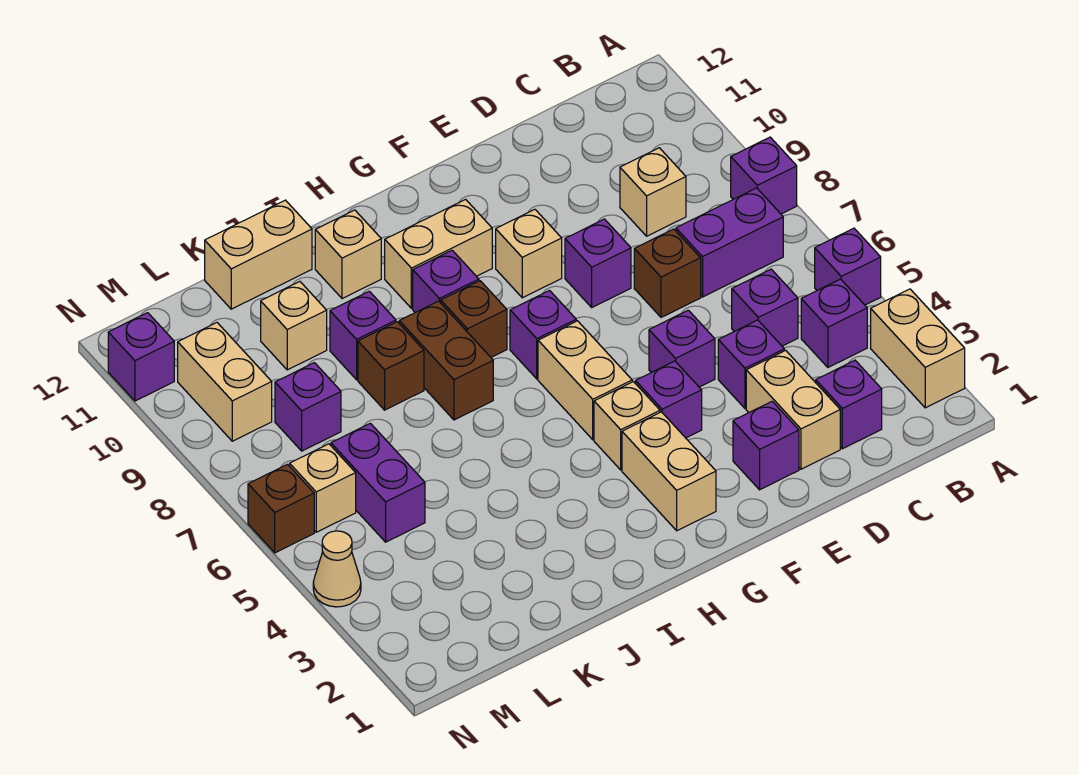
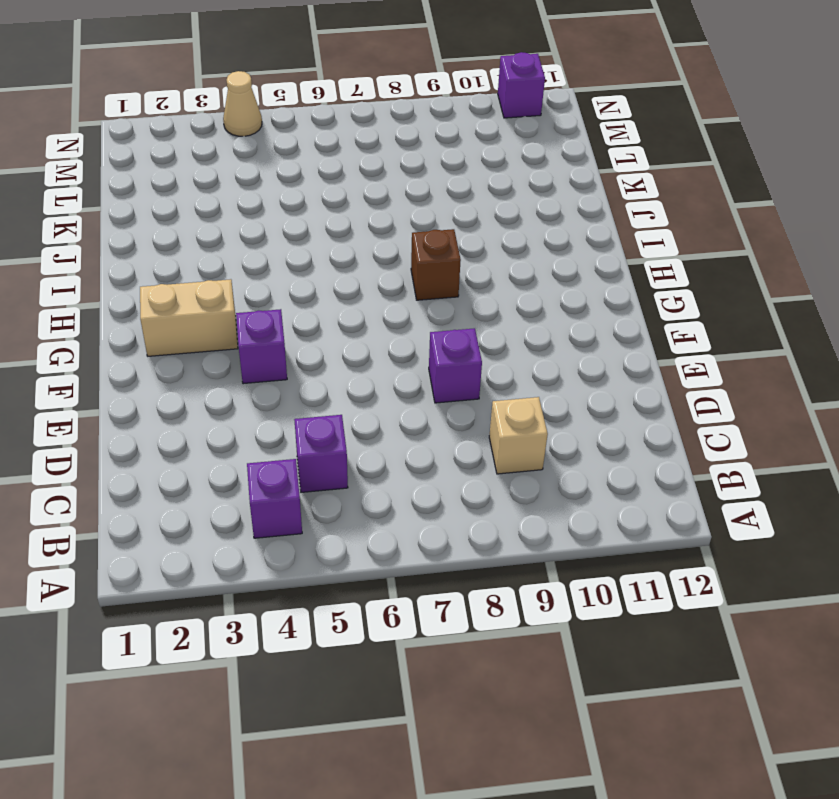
none -> tan 1x2 brick [871,289,965,408]
none -> purple 1x1 brick [815,228,881,305]
none -> purple 1x1 brick [731,137,797,214]
none -> purple 1x2 brick [676,188,783,297]

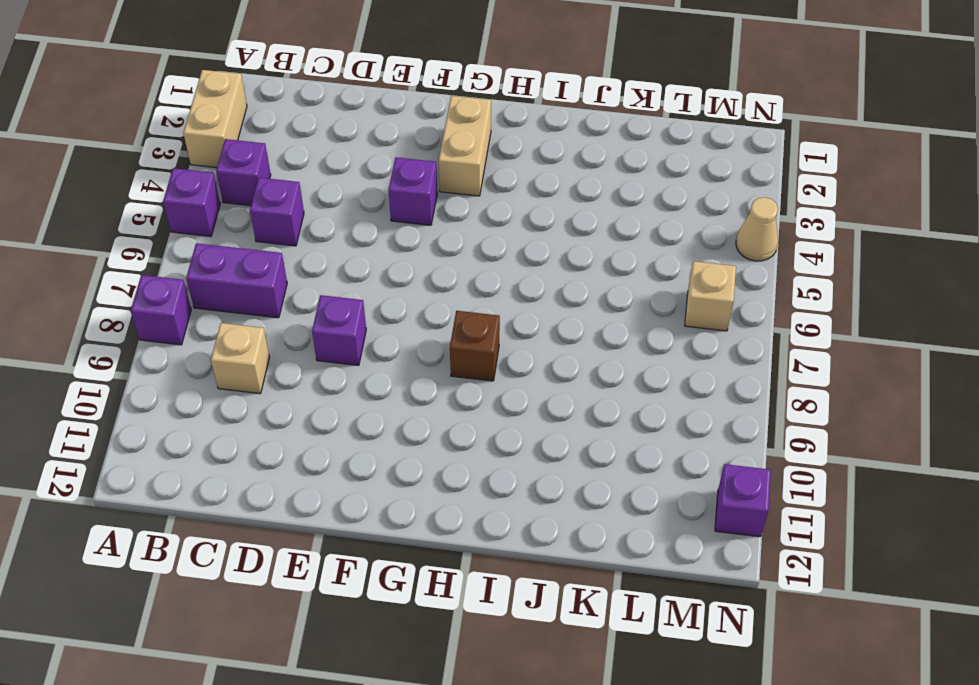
none -> purple 1x1 brick [816,360,882,449]
none -> tan 1x2 brick [746,350,840,469]
none -> purple 1x1 brick [718,320,784,409]
none -> brown 1x1 brick [634,229,701,317]

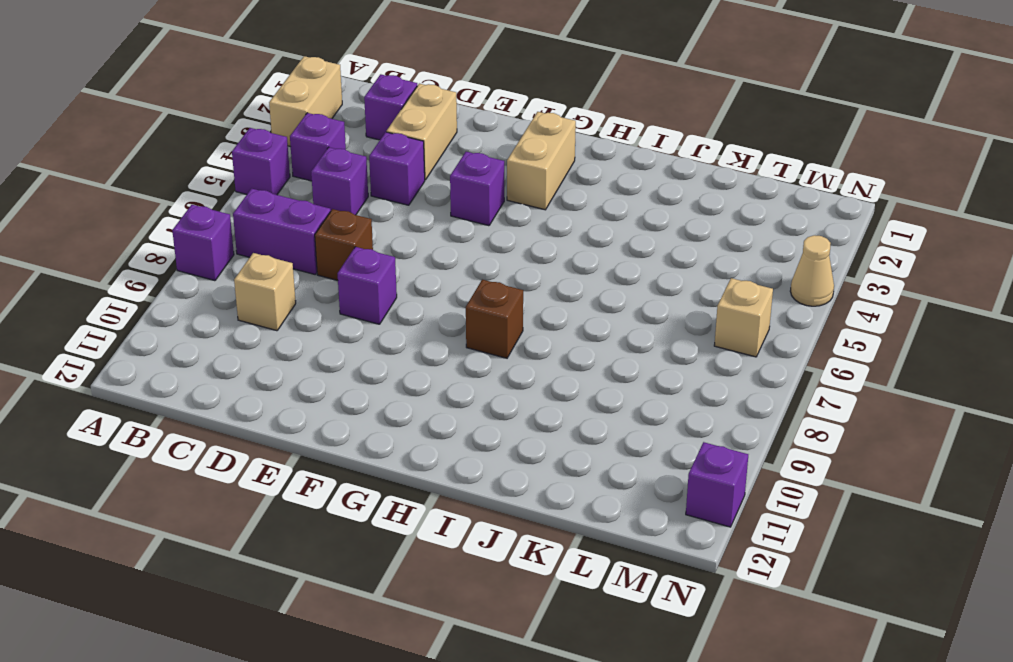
none -> purple 1x1 brick [733,401,799,490]
none -> purple 1x1 brick [649,310,715,387]
none -> tan 1x1 brick [496,209,562,298]
none -> tan 1x1 brick [594,382,660,470]

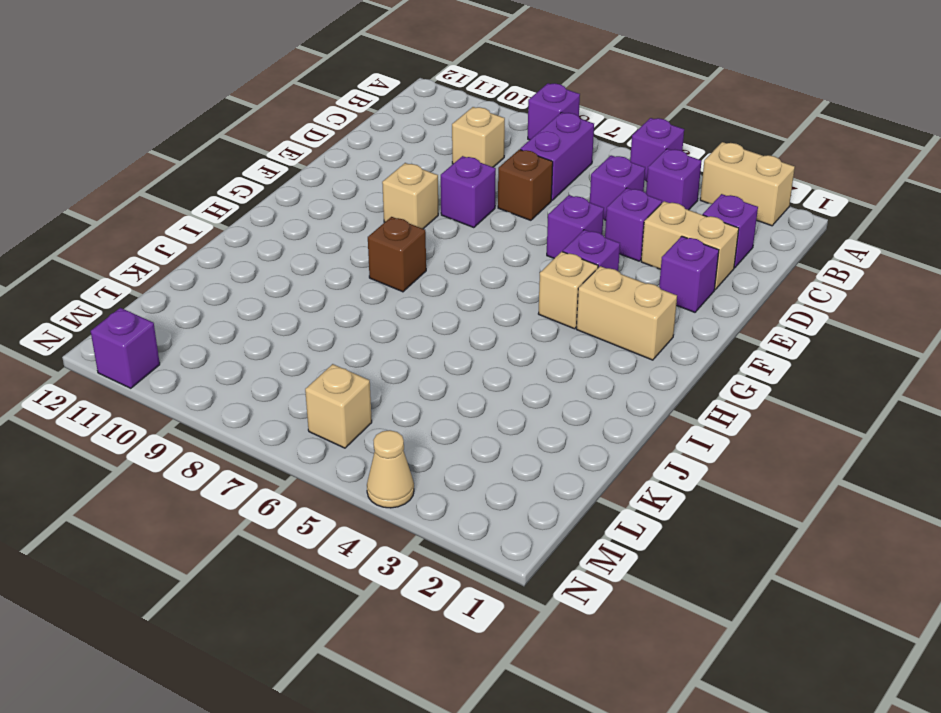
none -> tan 1x2 brick [538,321,632,440]
none -> purple 1x1 brick [510,291,576,379]
none -> tan 1x2 brick [385,199,492,308]
none -> purple 1x1 brick [413,250,479,313]

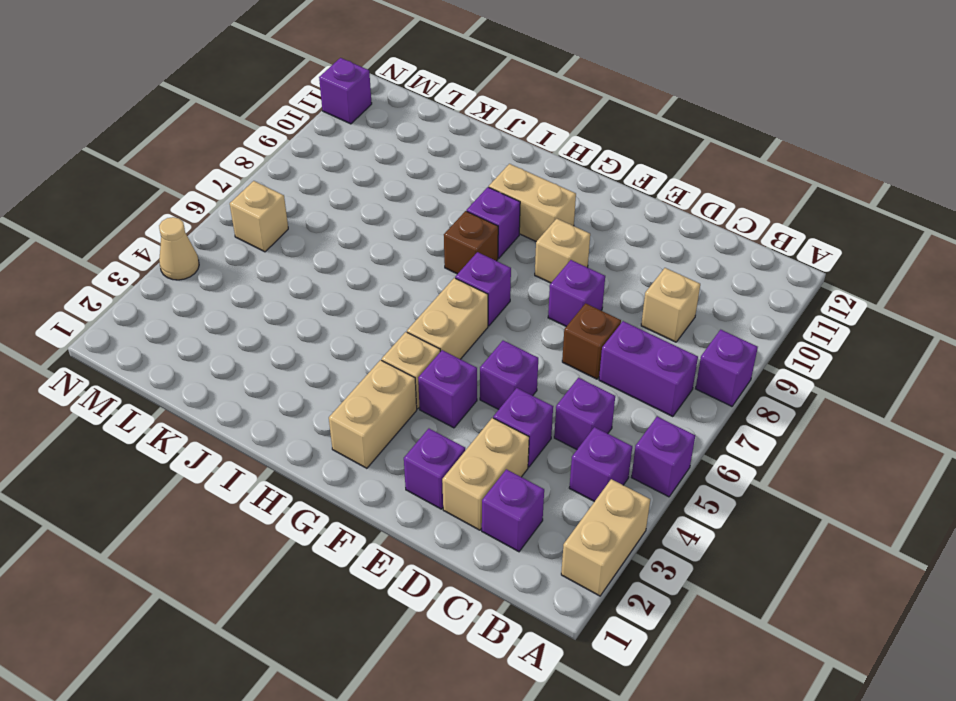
none -> brown 1x2 brick [399,301,493,420]
none -> tan 1x1 brick [315,210,381,299]
none -> brown 1x1 brick [358,322,424,410]
none -> purple 1x1 brick [330,291,396,380]

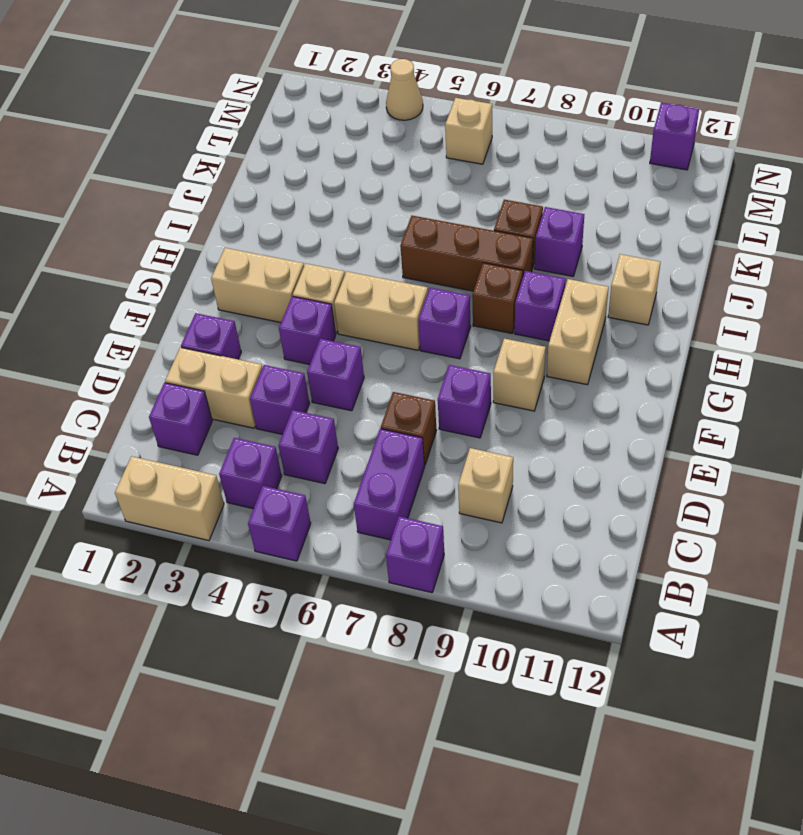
brown 1x3 brick [400,216,533,291] -> brown 1x2 brick [399,301,493,420]
none -> tan 1x2 brick [205,200,312,309]
none -> tan 1x1 brick [261,282,327,370]
none -> purple 1x2 brick [331,423,425,542]
none -> purple 1x1 brick [275,363,341,451]

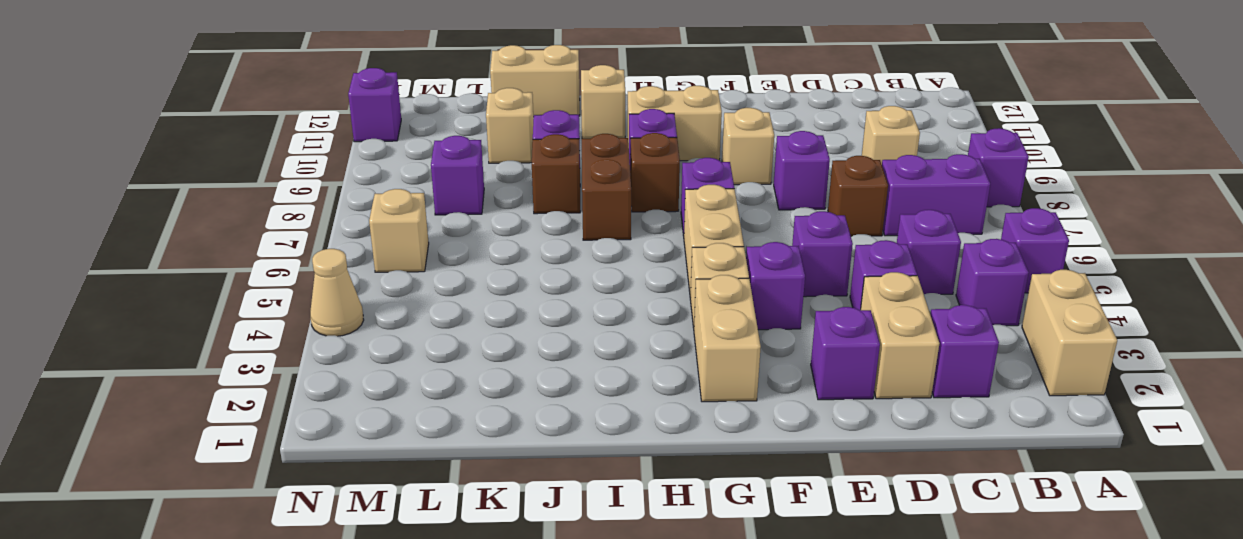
none -> purple 1x2 brick [331,423,425,542]
none -> tan 1x2 brick [178,323,272,441]
none -> brown 1x1 brick [248,464,314,553]

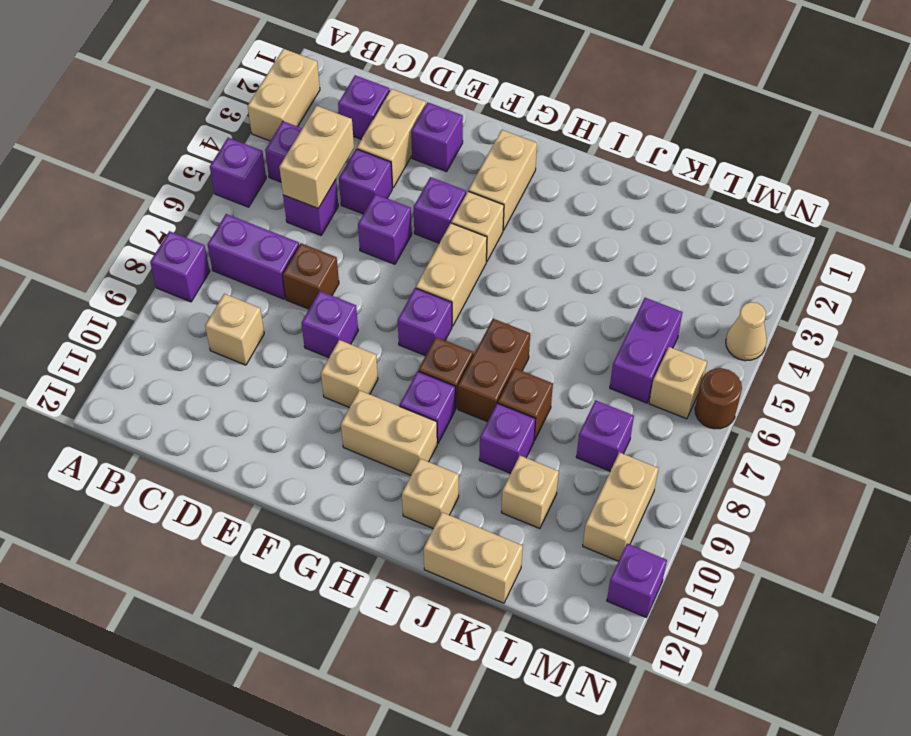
tan 1x2 brick [279,106,354,209] -> none
brown 1x1 round brick [695,368,742,429] -> brown 1x1 brick [248,464,314,553]

